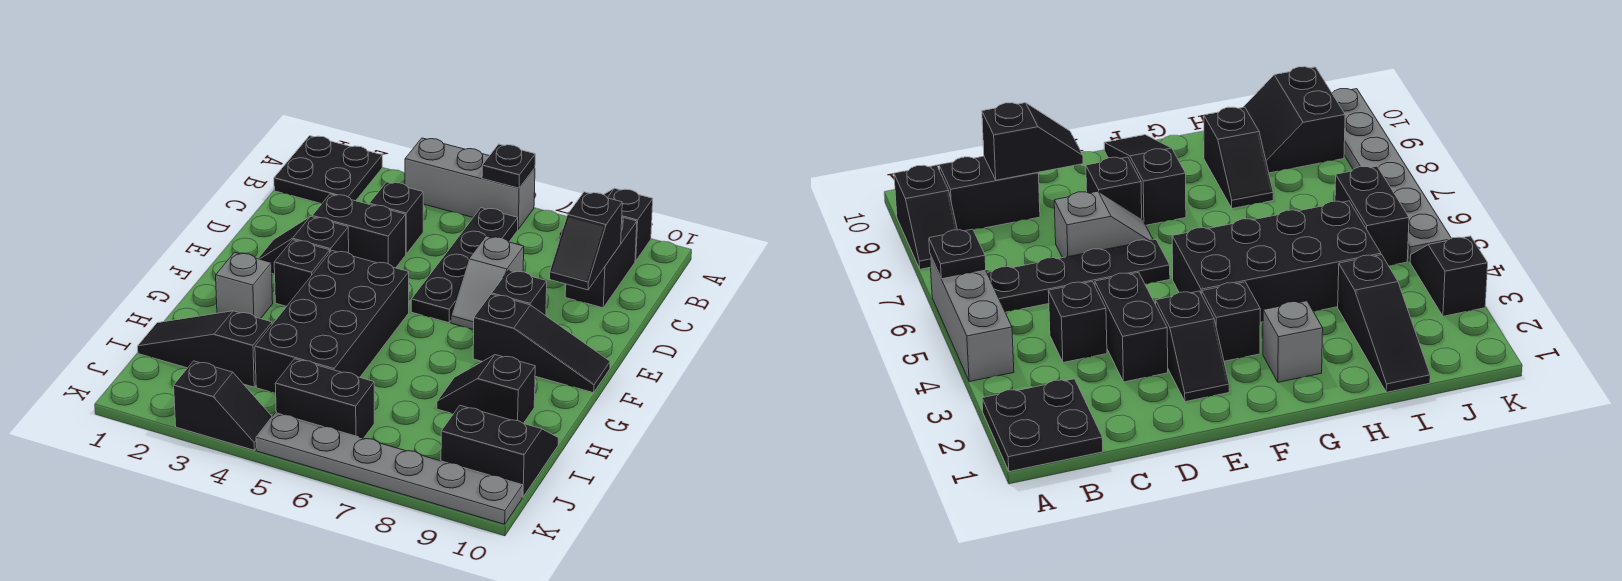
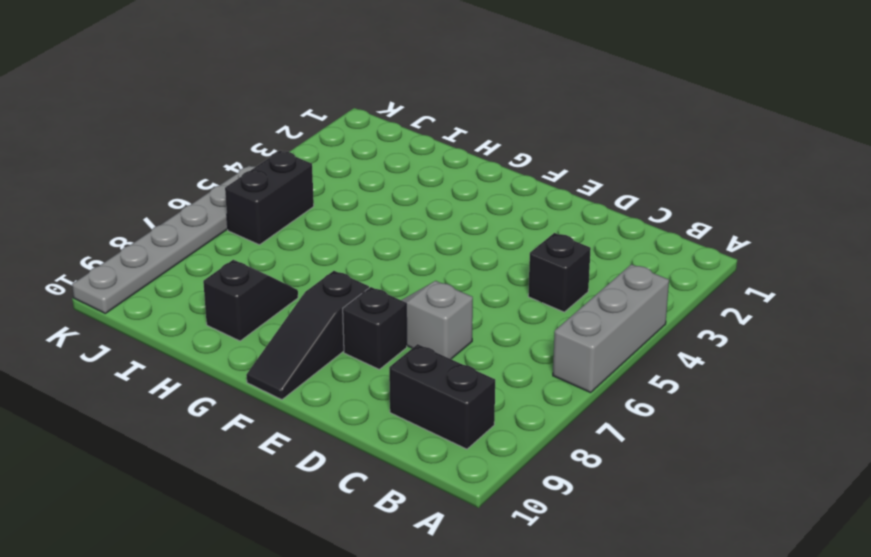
none -> black 2x2 plate [274,136,382,204]
none -> black 1x2 slope [559,188,653,261]
none -> black 1x4 plate [411,208,518,323]

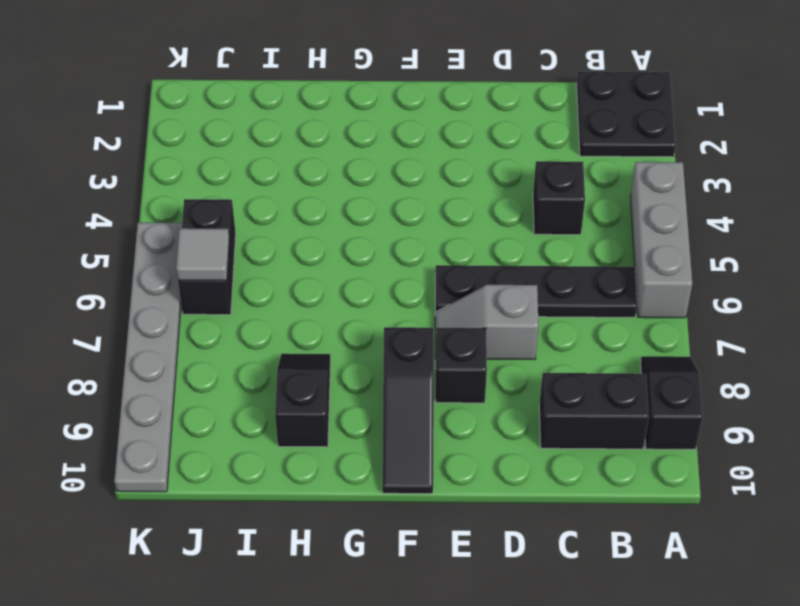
grey 1x1 tile [176,228,229,280] -> none
none -> black 1x2 brick [312,194,406,268]
none -> black 1x2 slope [258,216,349,274]
none -> black 1x1 brick [274,240,330,306]

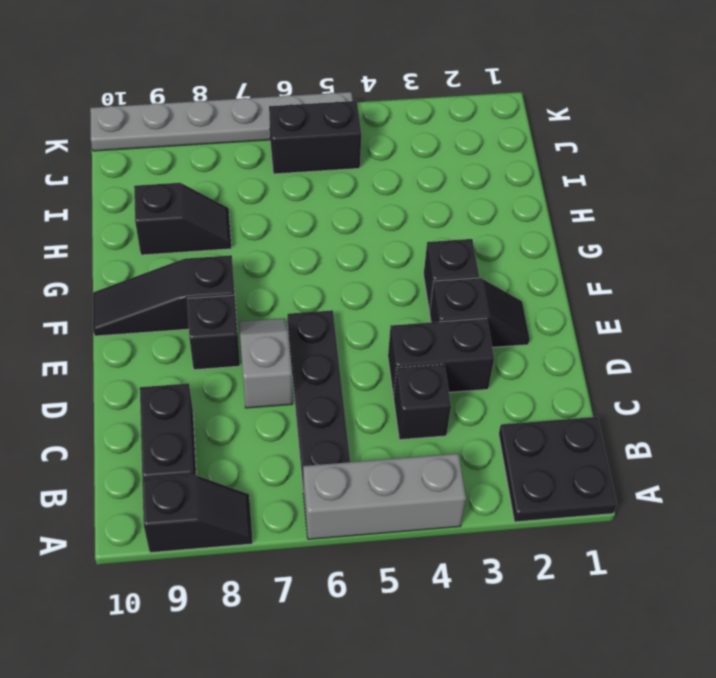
none -> black 2x4 brick [255,251,409,393]
none -> grey 1x1 brick [216,252,273,319]
none -> black 1x3 slope [138,311,272,387]

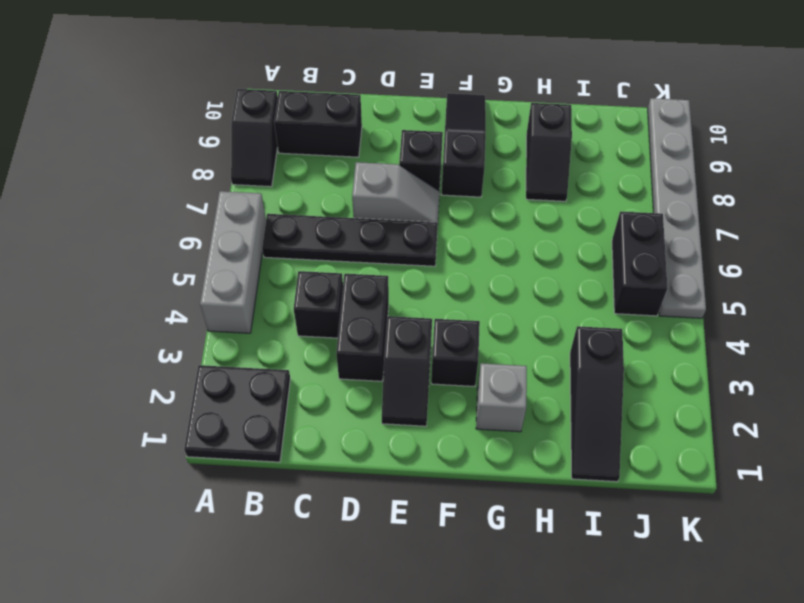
none -> black 2x4 brick [255,251,409,393]
none -> black 2x2 slope [441,406,558,497]
none -> black 1x2 slope [174,361,272,450]

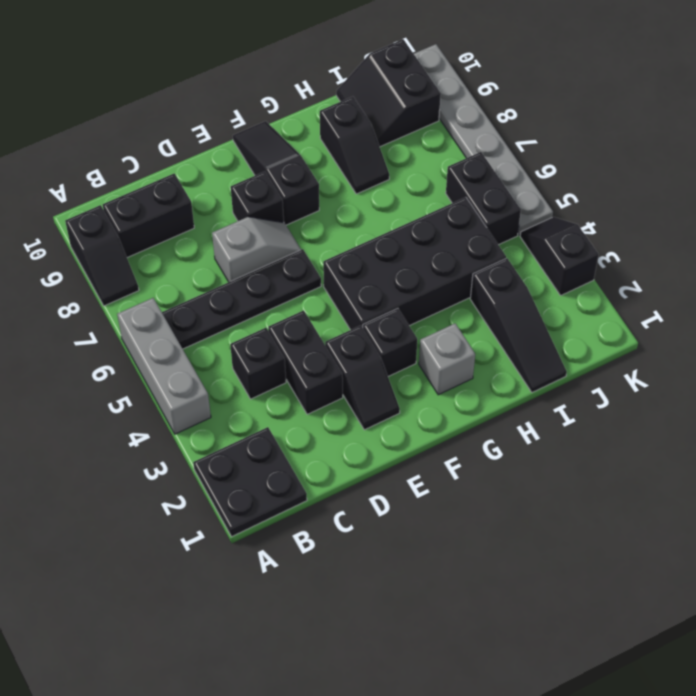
none -> black 1x1 plate [482,144,535,188]
none -> black 1x2 slope [550,192,622,290]

